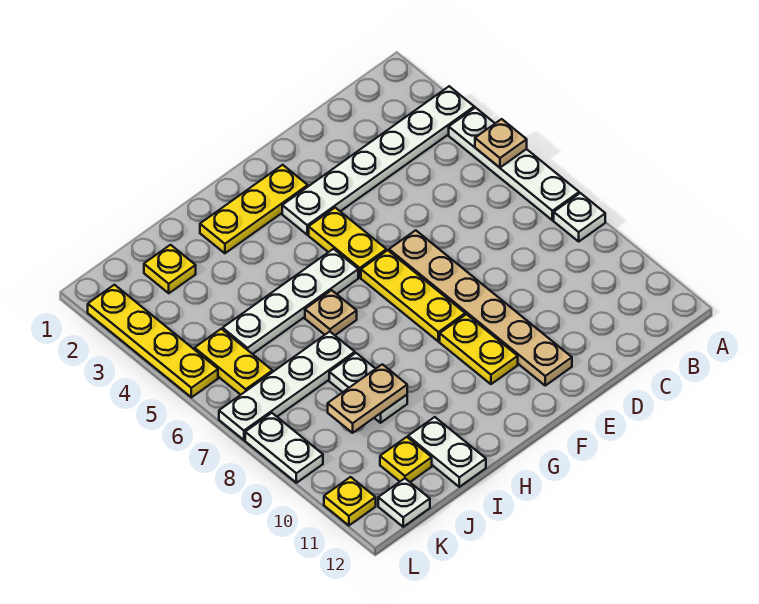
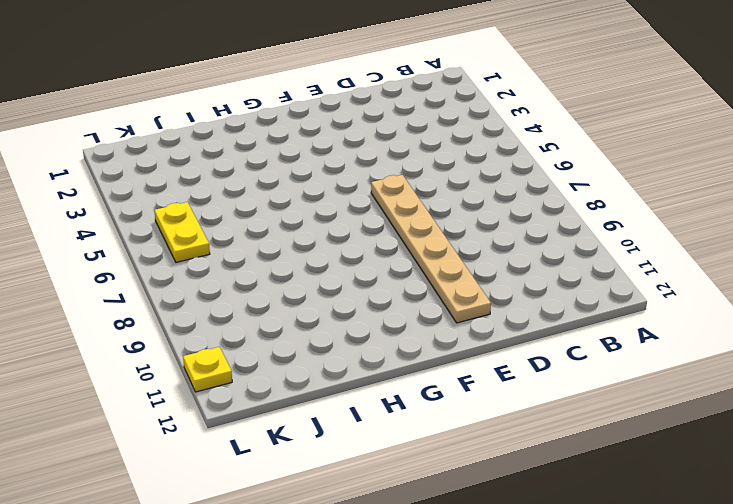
none -> white 1x6 plate [282,86,474,235]
none -> white 1x4 plate [449,108,579,220]
none -> white 1x1 plate [554,193,605,241]

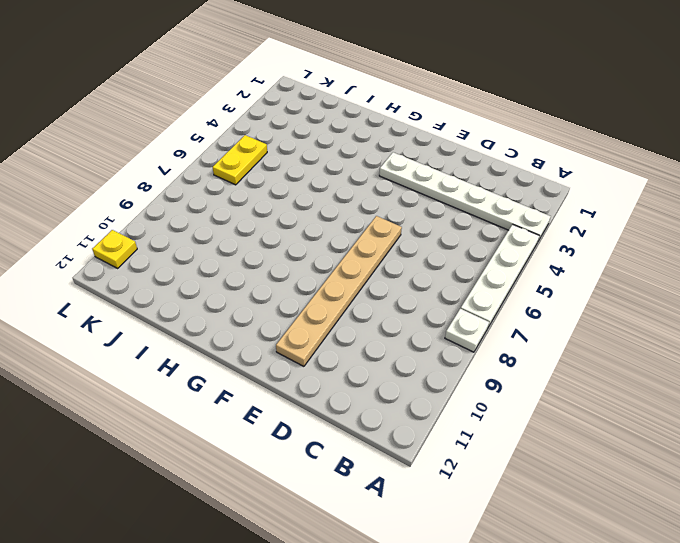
none -> yellow 1x3 plate [200,165,308,253]
none -> yellow 1x2 plate [309,208,386,277]
none -> yellow 1x3 plate [361,250,465,342]

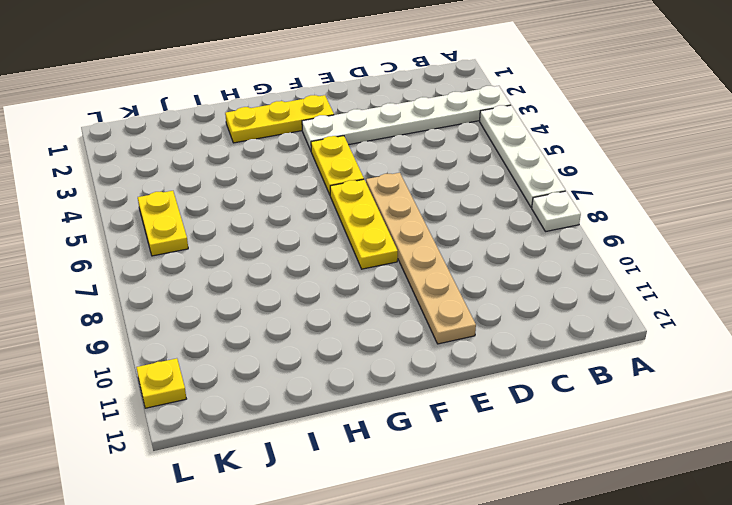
none -> yellow 1x2 plate [440,314,518,384]
none -> white 1x4 plate [223,249,358,354]
none -> tan 1x1 plate [305,290,357,335]

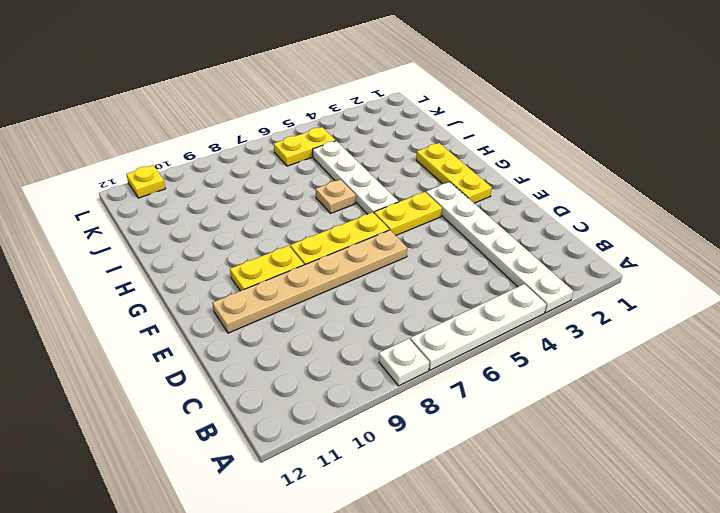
none -> white 1x4 plate [219,332,355,440]
none -> white 1x2 plate [329,353,407,423]
none -> white 1x2 plate [408,417,486,487]

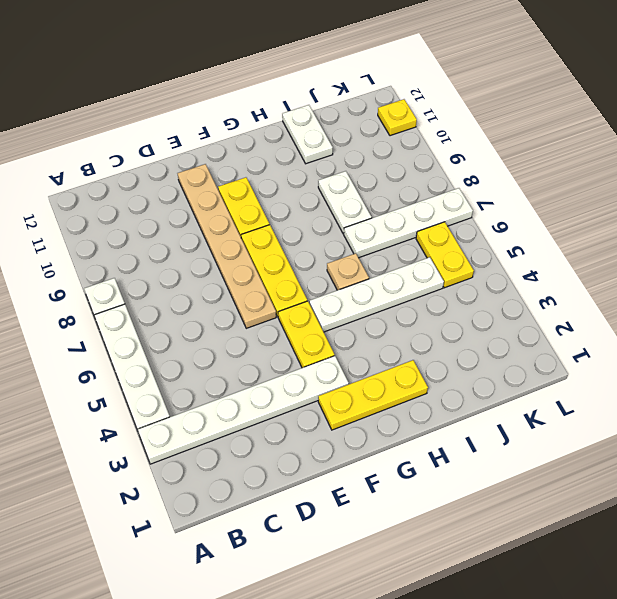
none -> yellow 1x1 plate [144,245,196,293]
none -> yellow 1x1 plate [380,437,432,482]
none -> white 1x1 plate [378,478,430,527]

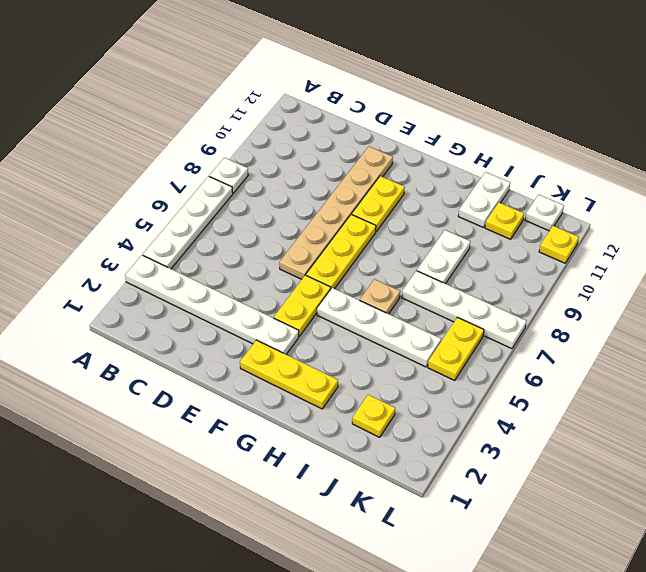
none -> yellow 1x4 plate [88,285,218,397]
none -> white 1x2 plate [245,413,323,483]
none -> tan 1x1 plate [475,119,527,168]

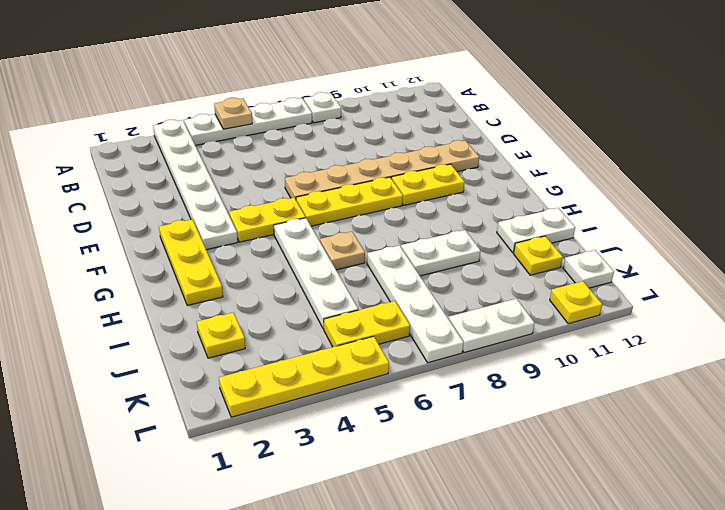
none -> tan 1x2 plate [328,364,407,433]

